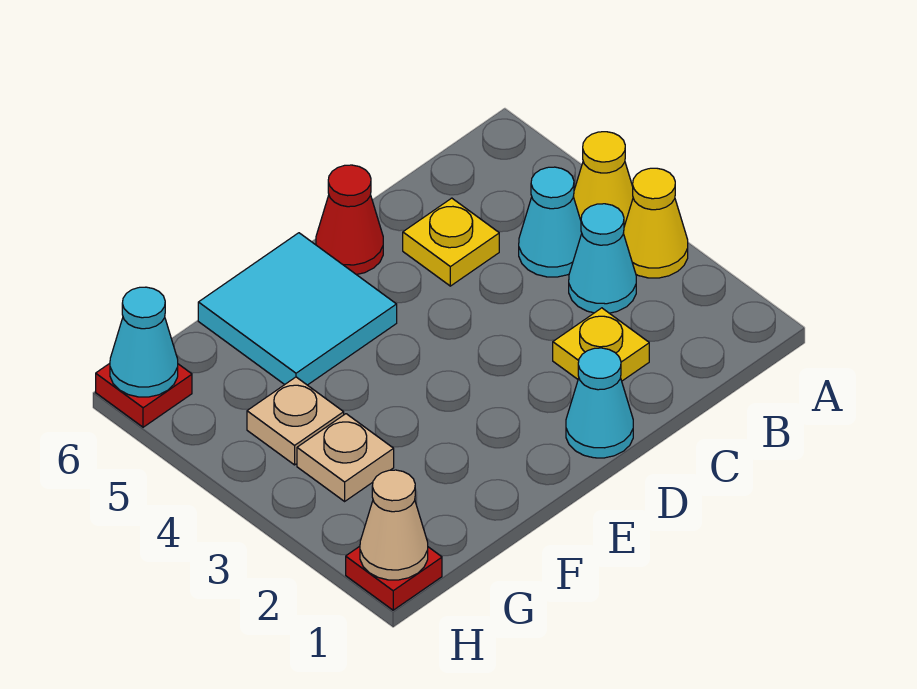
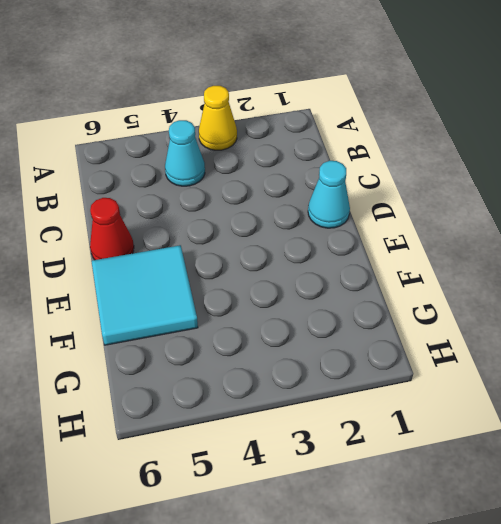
none -> yellow 1x1 cone [573,132,633,226]
none -> cyan 1x1 cone [569,204,636,313]
none -> yellow 1x1 plate [553,308,649,381]

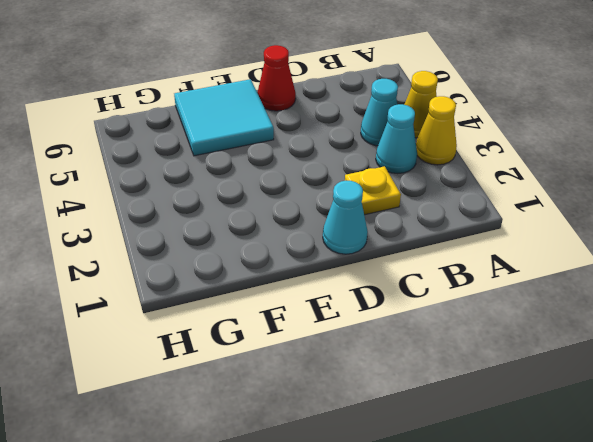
none -> yellow 1x1 plate [403,198,499,286]
none -> tan 1x1 plate [297,414,394,501]
none -> tan 1x1 plate [247,377,344,465]

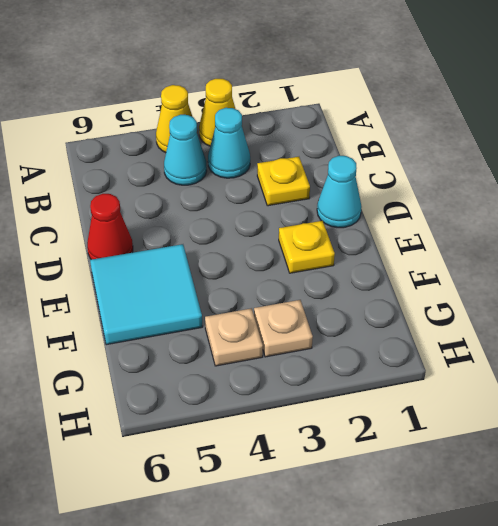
yellow 1x1 plate [279,221,335,273] -> yellow 1x1 plate moved to [403,198,499,286]
none -> red 1x1 plate [346,546,442,610]
none -> red 1x1 plate [96,363,192,427]
none -> tan 1x1 cone [360,470,428,580]

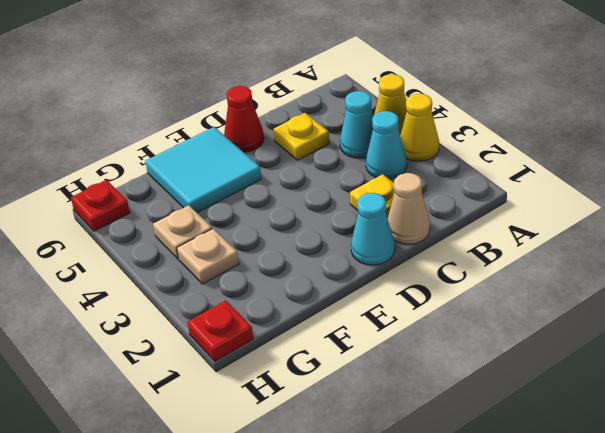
tan 1x1 cone [388,173,430,244] -> tan 1x1 cone moved to [360,470,428,580]
none -> cyan 1x1 cone [110,287,178,397]

